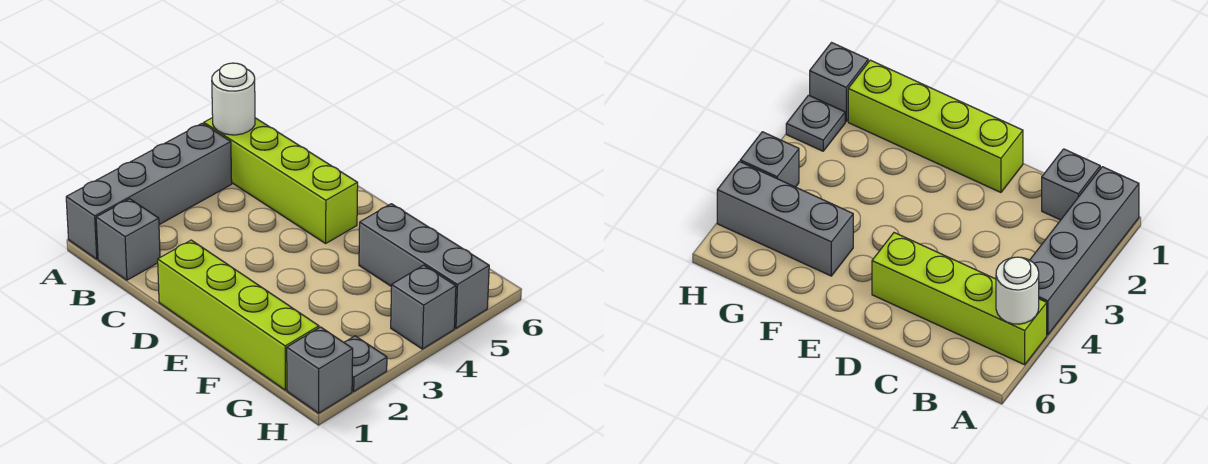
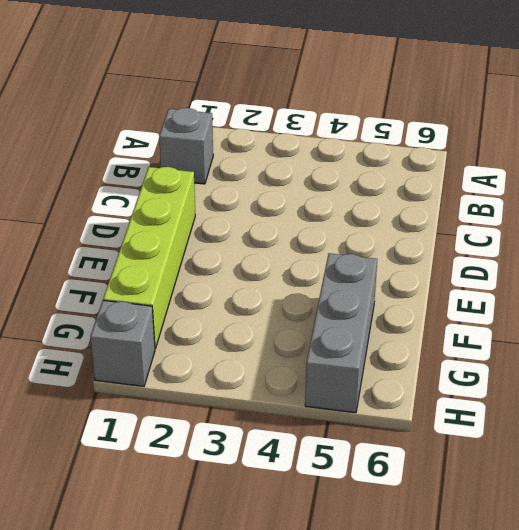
none -> grey 1x4 brick [66,123,232,259]
none -> lime 1x4 brick [204,118,358,243]

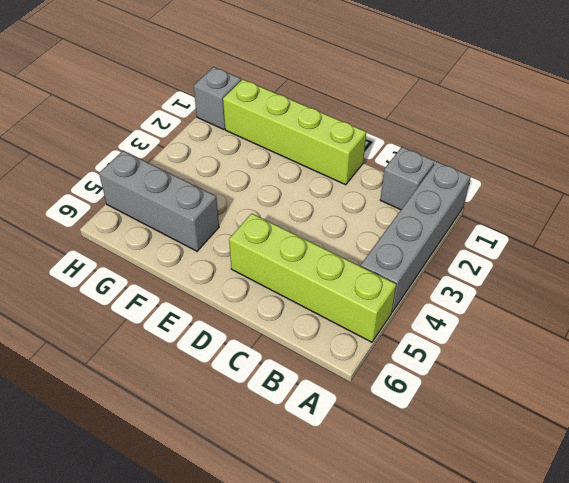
none -> grey 1x1 plate [344,336,387,391]
none -> grey 1x1 brick [391,265,456,349]

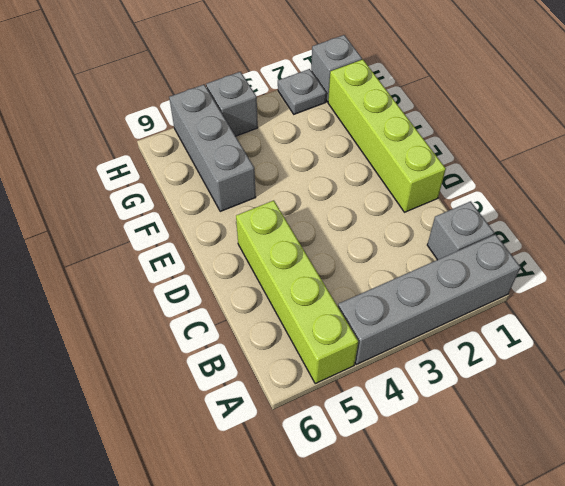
none -> white 1x1 round brick [212,63,255,135]

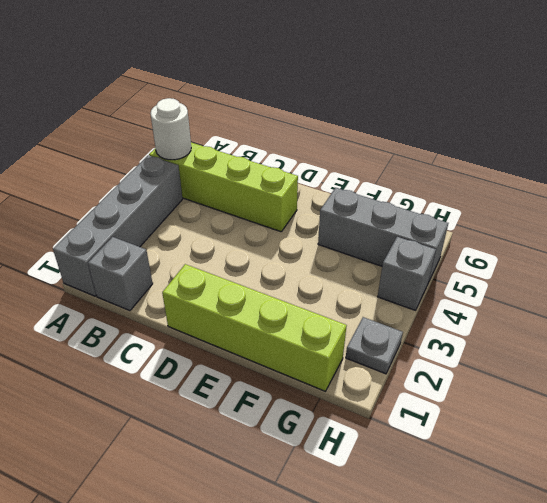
none -> grey 1x1 brick [287,327,353,413]

